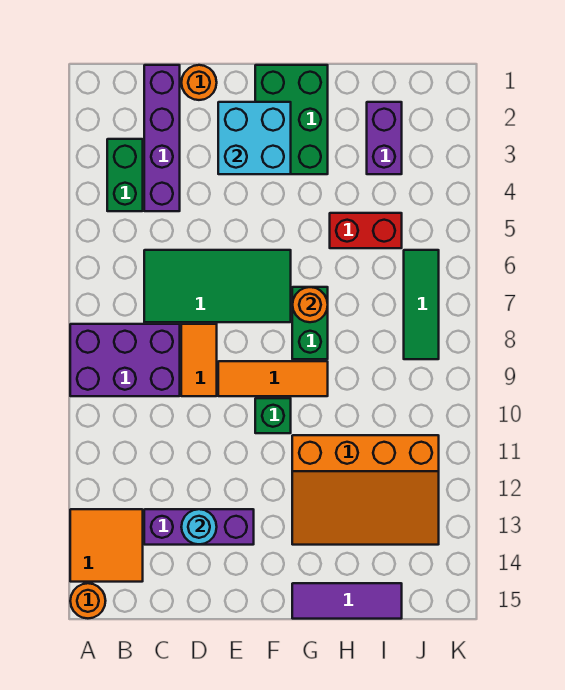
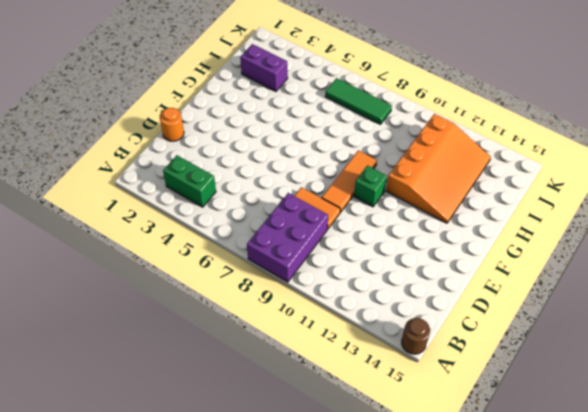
brown 1x1 round brick [402,318,430,354] -> orange 1x1 round brick [70,583,106,618]
none -> orange 2x2 tile [70,509,143,582]
none -> purple 1x4 brick [144,65,180,211]
none -> green 2x4 tile [144,250,291,322]

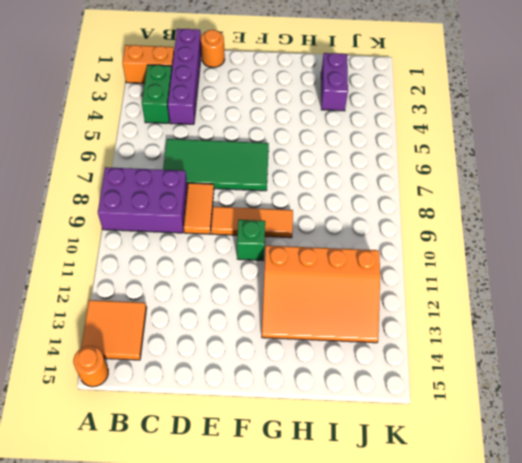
orange 1x2 brick [122,45,174,83] -> none
none -> purple 1x3 brick [144,509,254,545]
none -> green 2x3 brick [255,65,328,174]
none -> green 1x2 brick [292,287,328,359]

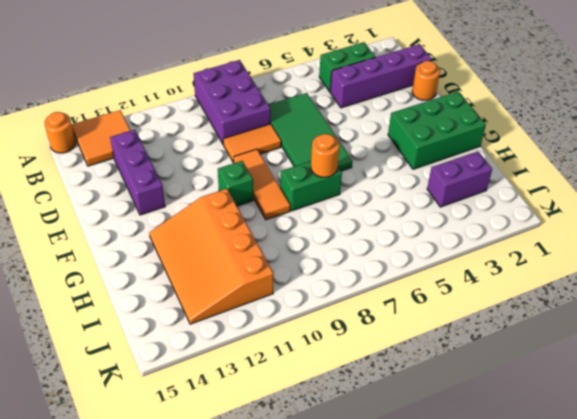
none -> purple 1x3 tile [292,583,402,619]
none -> red 1x2 brick [330,213,402,248]
none -> green 1x3 tile [404,250,439,359]

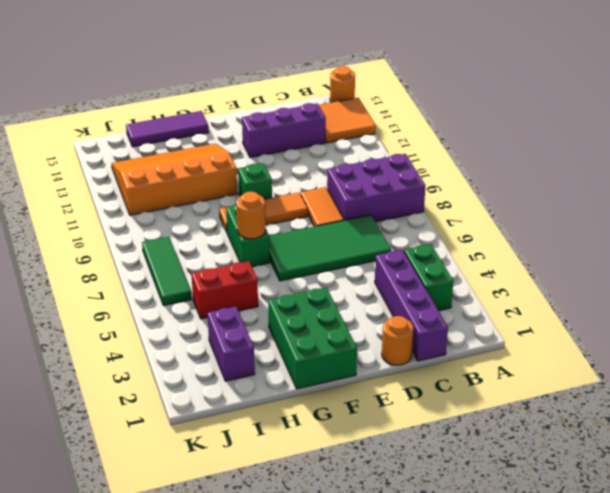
none -> cyan 1x1 round brick [181,509,217,544]
none -> cyan 2x2 brick [218,102,291,174]

